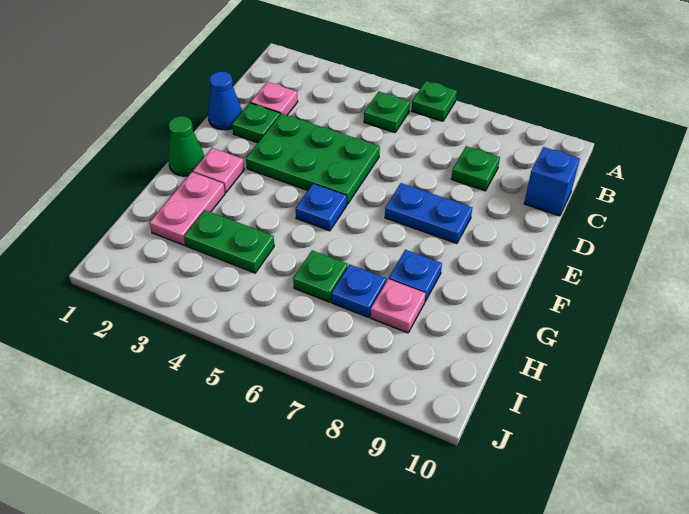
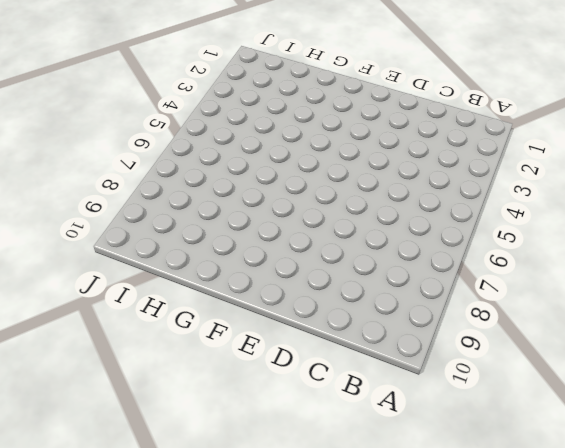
none -> green 1x1 plate [412,81,457,121]
none -> green 1x1 plate [364,92,410,132]
none -> pink 1x1 plate [251,82,298,115]

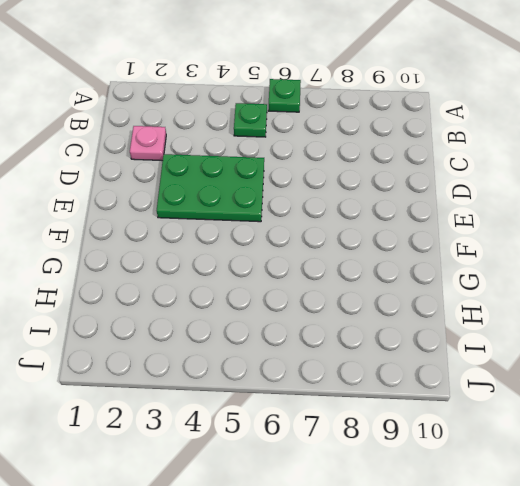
none -> green 1x1 plate [451,146,500,191]
none -> blue 1x1 brick [524,147,580,216]
none -> blue 1x1 cone [208,71,242,130]

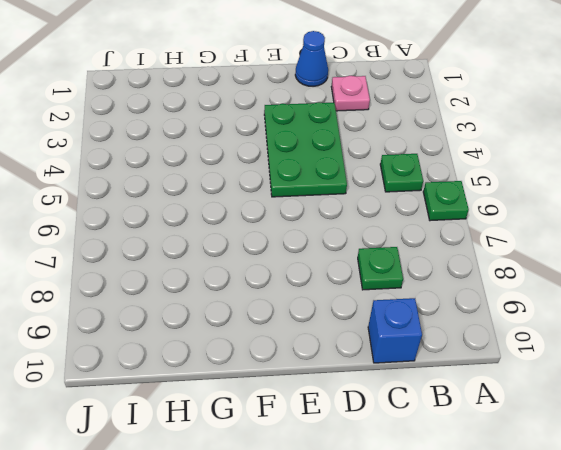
none -> green 1x1 plate [232,103,280,143]
none -> blue 1x2 plate [385,183,472,243]
none -> green 1x1 cone [168,116,204,176]

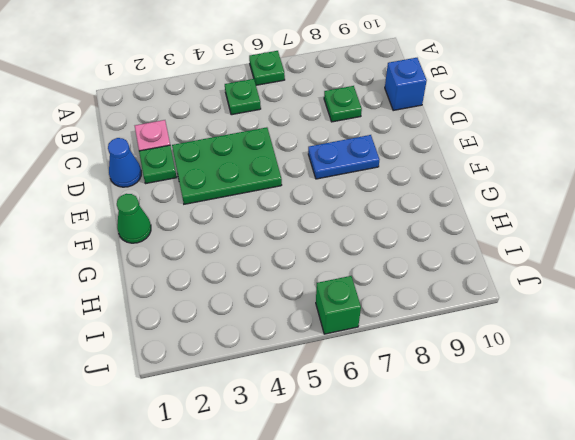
green 1x1 brick [316,276,361,334] -> none
none -> pink 1x1 plate [193,148,244,193]
none -> blue 1x1 plate [296,184,347,231]
none -> pink 1x2 plate [150,172,225,245]

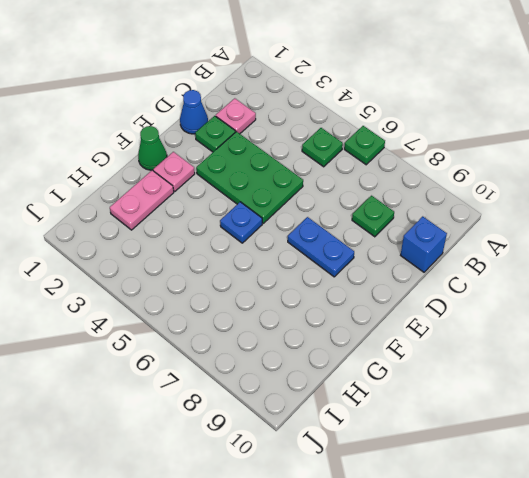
none -> blue 1x1 plate [389,250,442,301]
none -> green 1x2 plate [184,210,274,273]
none -> green 1x1 plate [293,250,348,302]

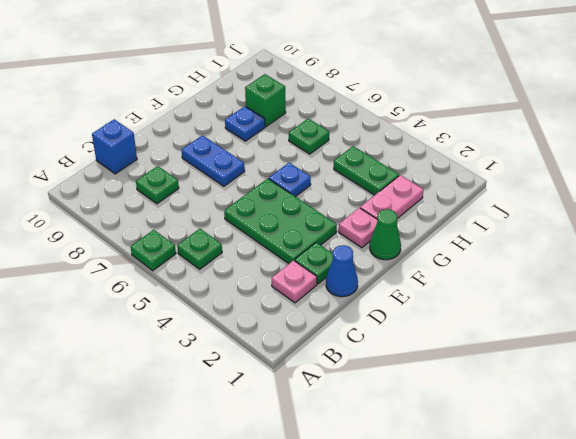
green 1x1 brick [245,74,286,126] -> pink 1x1 plate [371,279,426,333]
none -> blue 1x1 plate [332,265,386,317]

